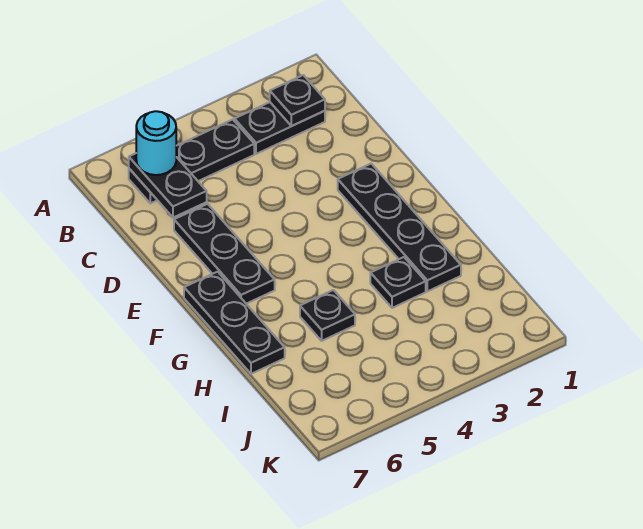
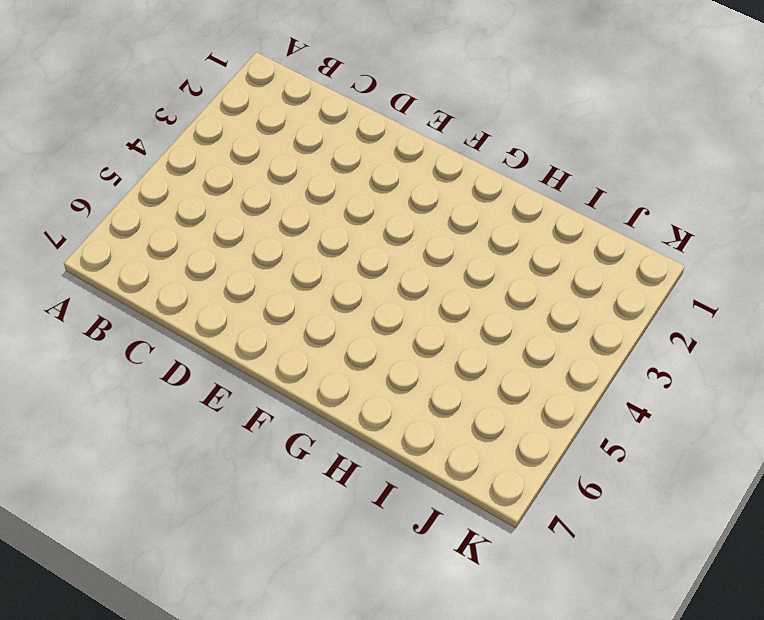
none -> black 1x2 plate [235,102,325,154]
none -> black 1x3 plate [129,120,254,203]

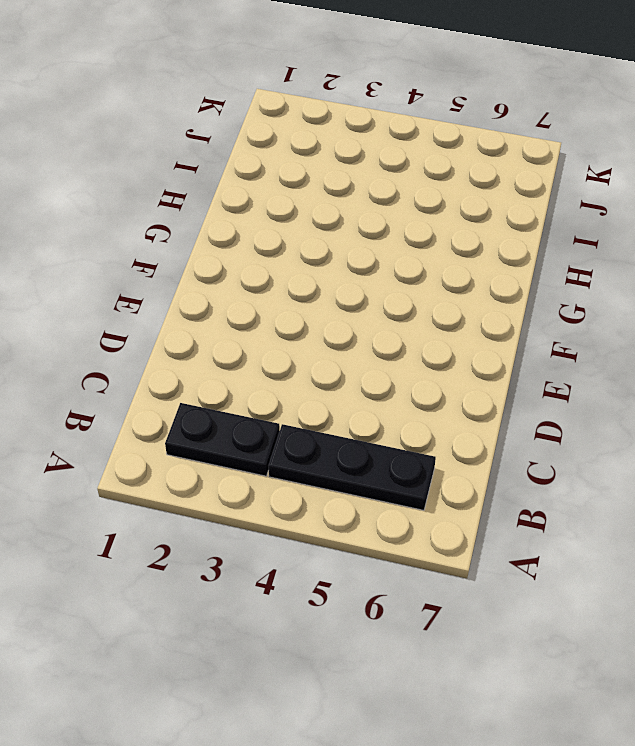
none -> black 1x3 plate [174,204,275,304]
none -> black 1x4 plate [338,164,461,291]

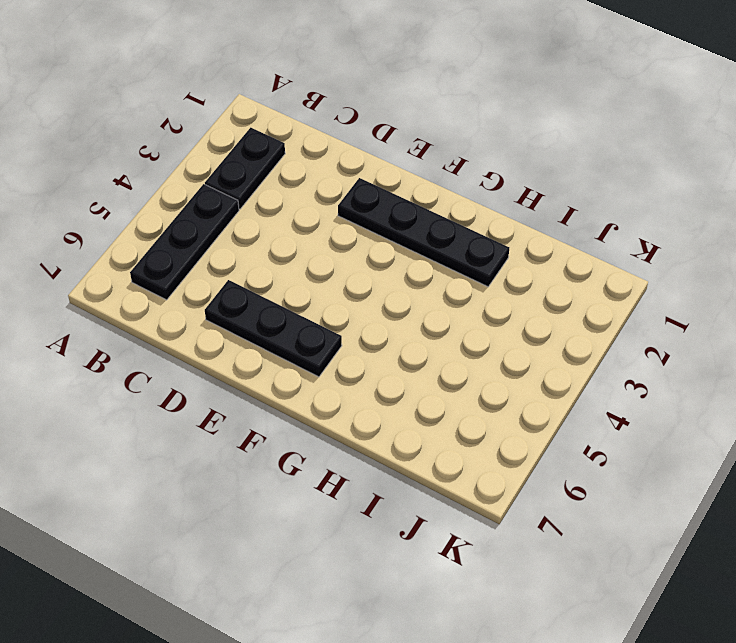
none -> black 1x3 plate [184,272,285,374]
none -> black 1x1 plate [370,257,426,308]

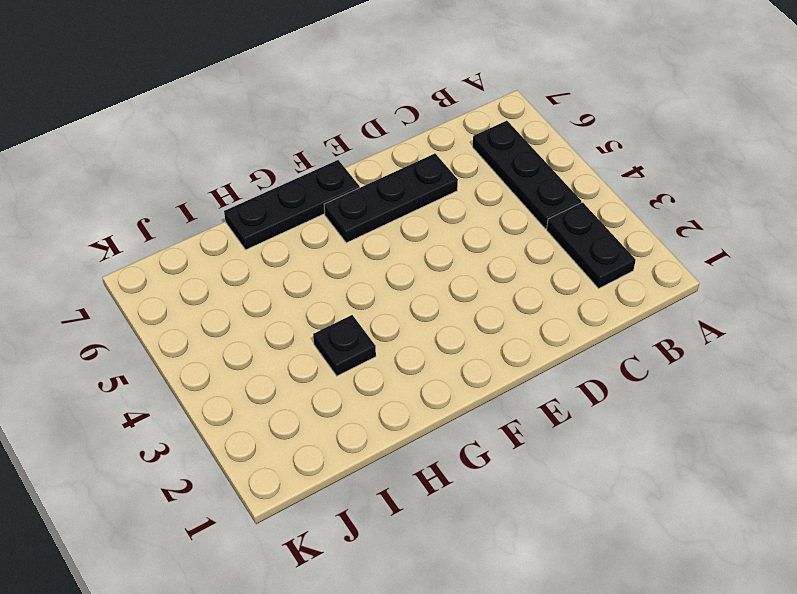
none -> black 1x4 plate [338,164,461,291]
none -> black 1x1 plate [300,290,355,341]

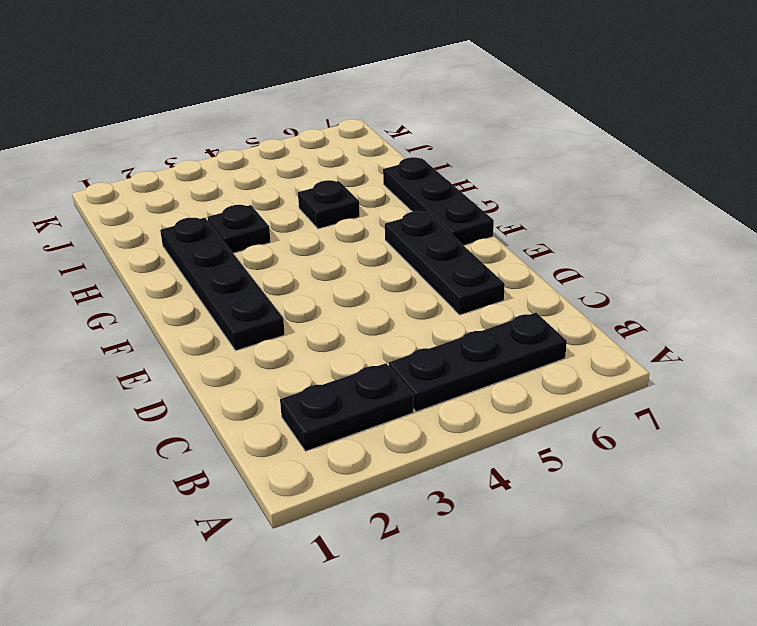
none -> black 1x1 plate [270,75,325,126]
none -> black 1x2 plate [129,153,207,218]

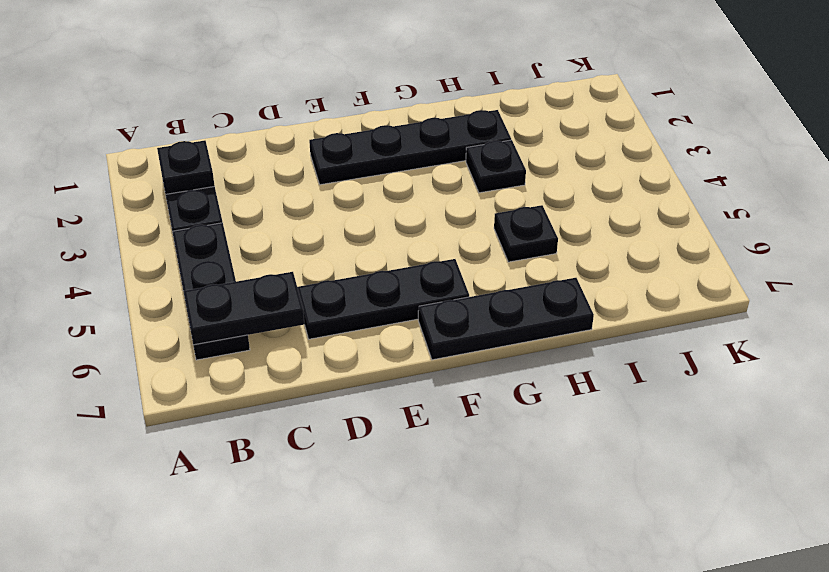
none -> cyan 1x1 round brick [136,111,176,175]

